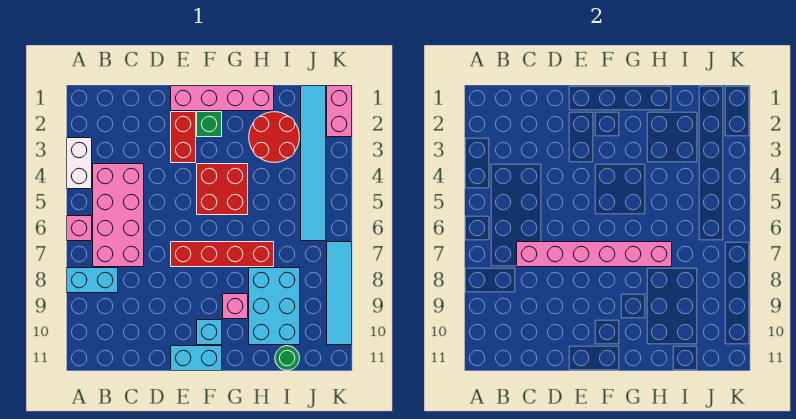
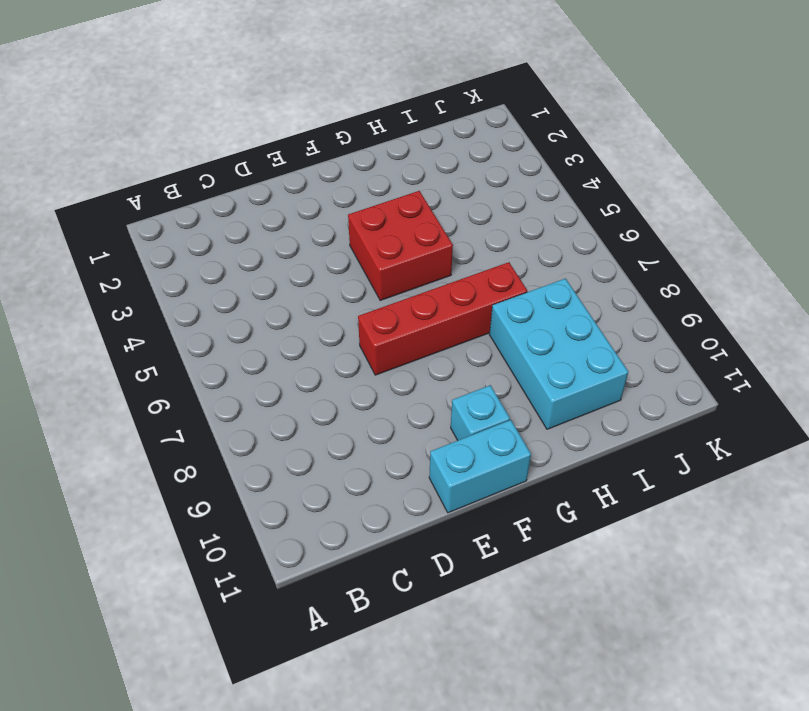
none -> white 1x2 brick [67,138,92,189]
none -> pink 1x1 brick [67,216,92,241]
none -> cyan 1x2 brick [67,268,118,293]

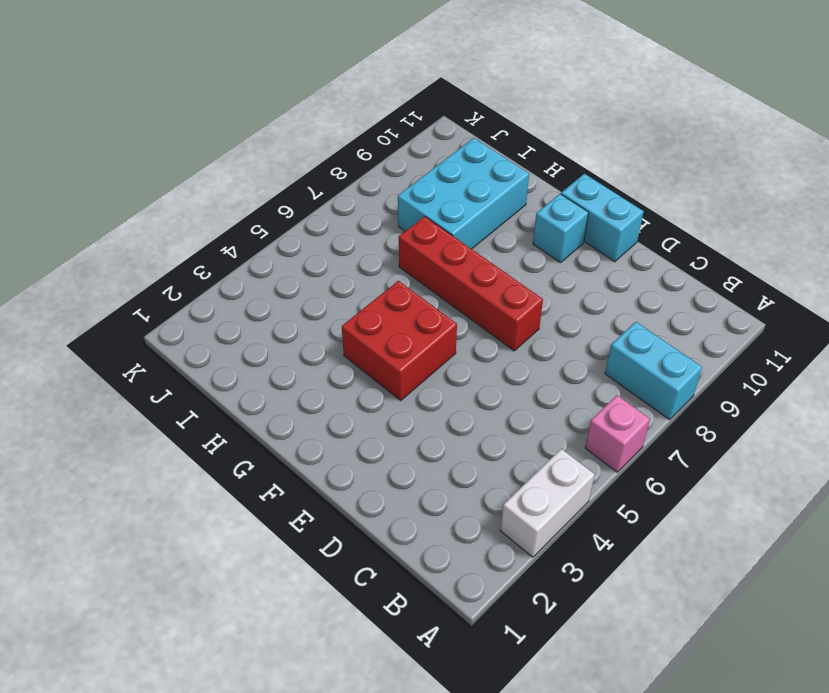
none -> pink 2x4 brick [93,164,144,267]
none -> pink 1x4 brick [171,86,274,111]
none -> red 1x2 brick [171,112,196,163]

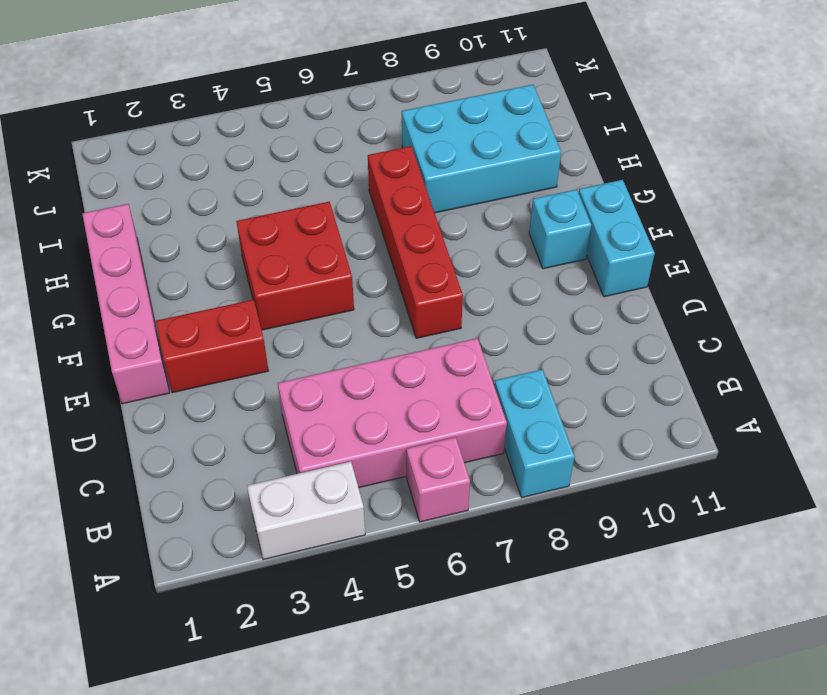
none -> green 1x1 brick [197,112,222,137]
none -> pink 1x1 brick [223,294,248,319]
none -> red 2x2 round brick [249,112,300,162]

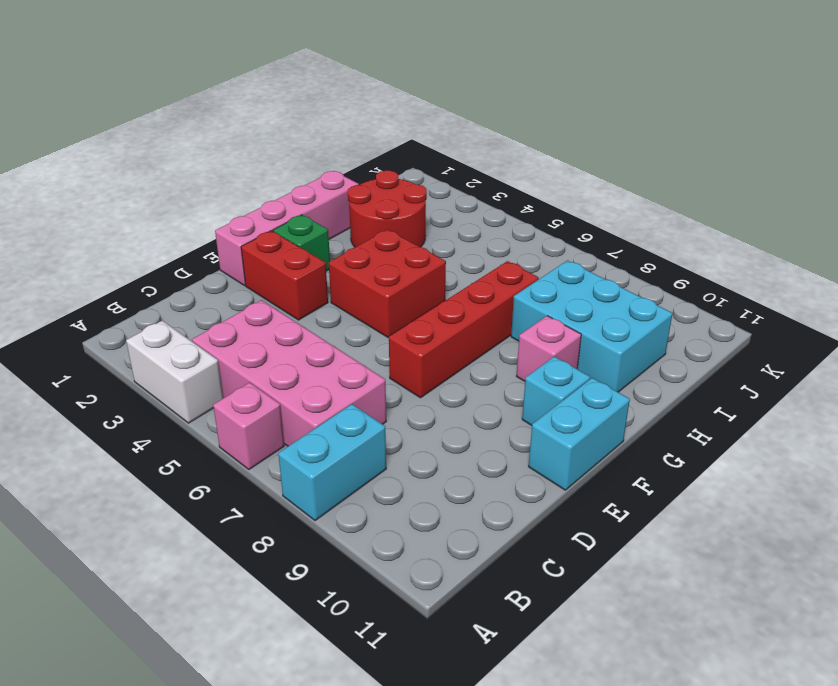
none -> green 1x1 round brick [275,346,300,370]
none -> cyan 1x6 tile [301,86,326,241]
none -> pink 1x2 brick [327,86,352,137]

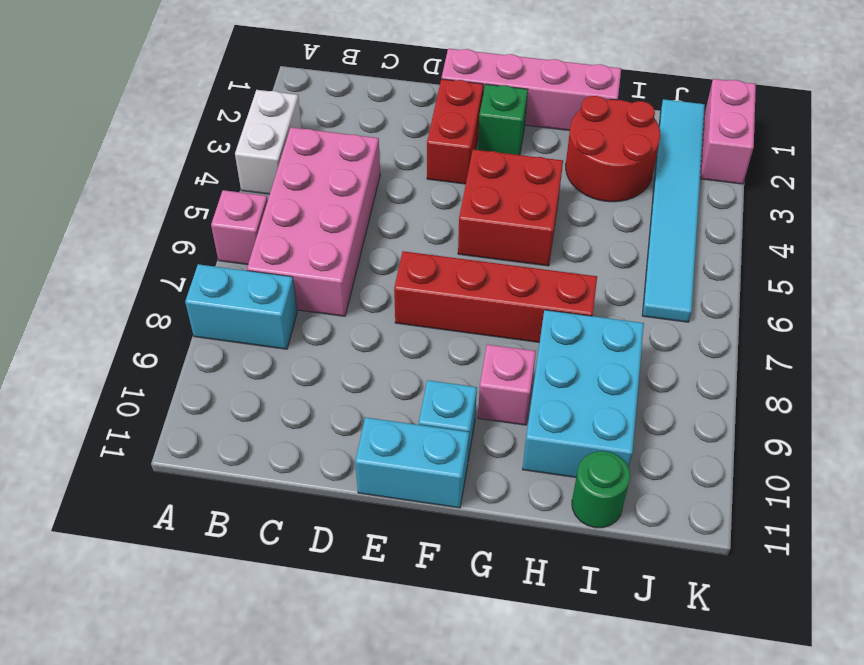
none -> cyan 1x4 tile [327,242,352,345]
none -> pink 1x6 brick [517,242,672,267]

